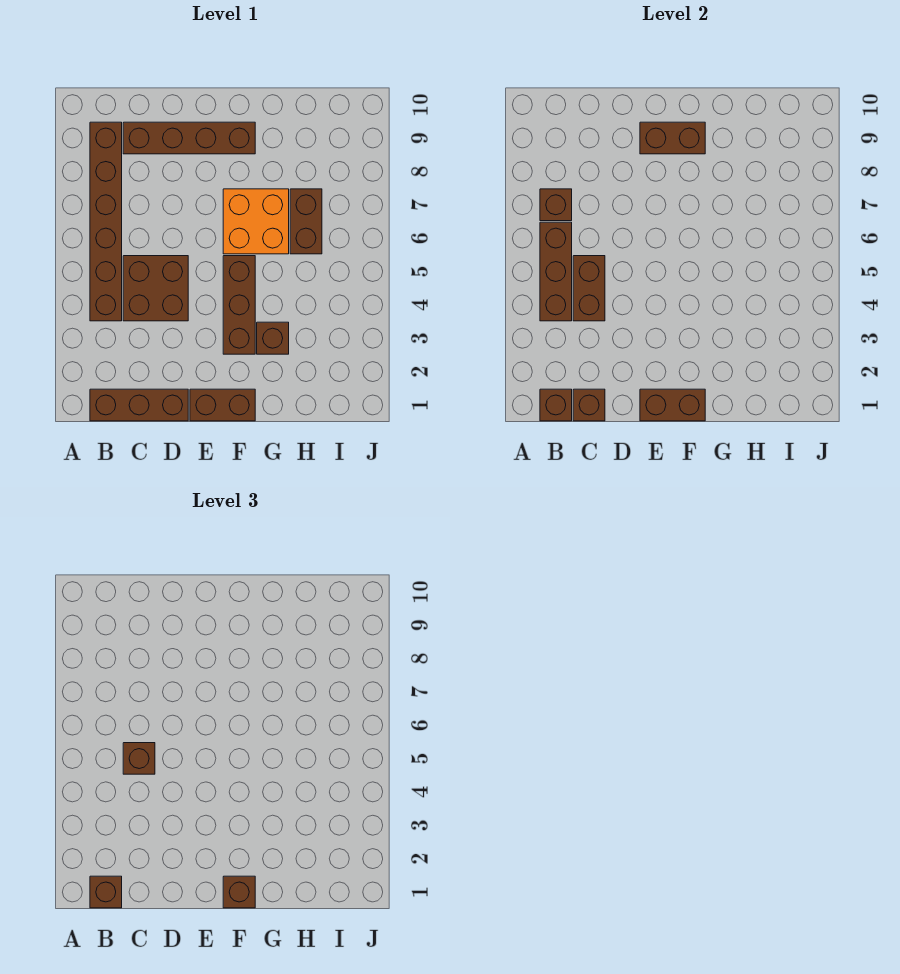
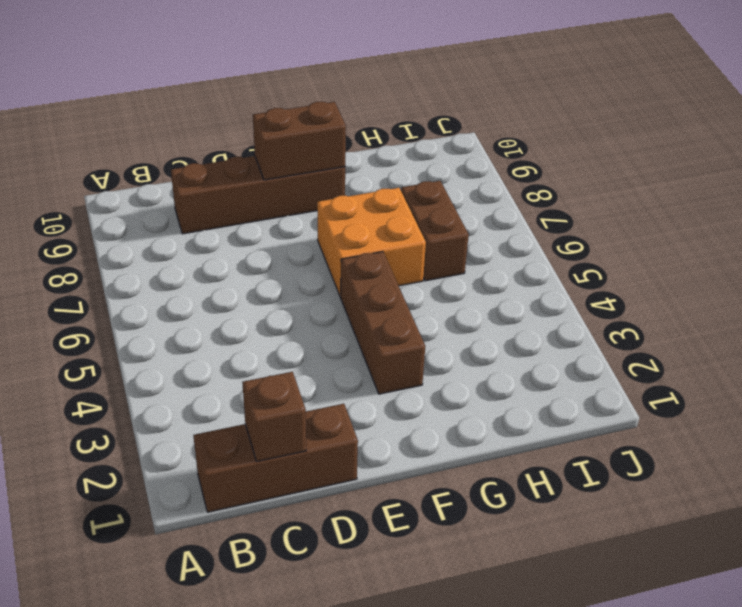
none -> brown 1x6 brick [90,122,122,321]
none -> brown 2x2 brick [123,256,188,321]
none -> brown 1x2 brick [190,389,255,421]

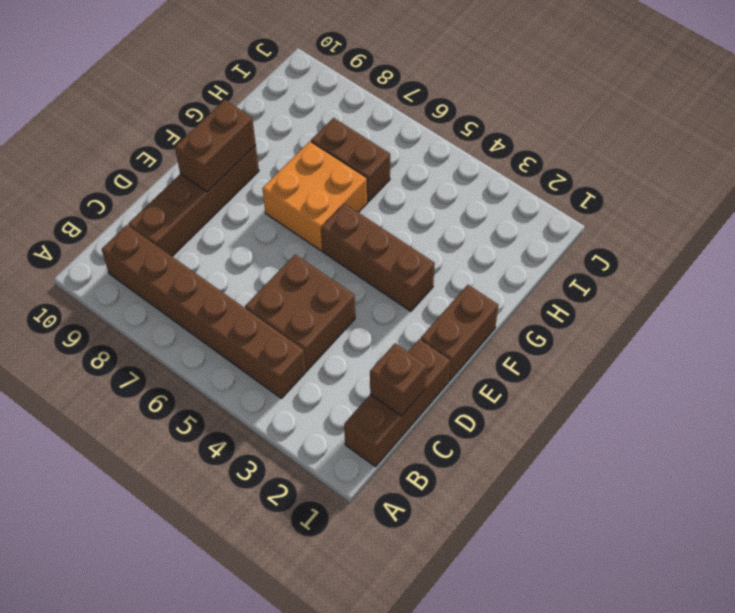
none -> brown 1x1 brick [257,322,289,354]
none -> brown 1x1 brick [540,389,572,421]
none -> brown 1x3 brick [540,222,572,321]

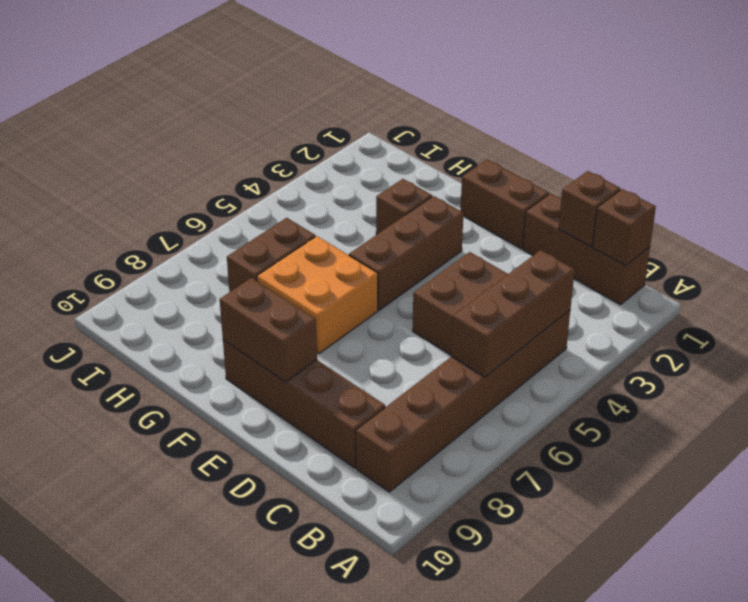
none -> brown 1x1 brick [540,189,572,221]
none -> brown 1x2 brick [573,256,605,321]
none -> brown 1x2 brick [640,389,705,421]

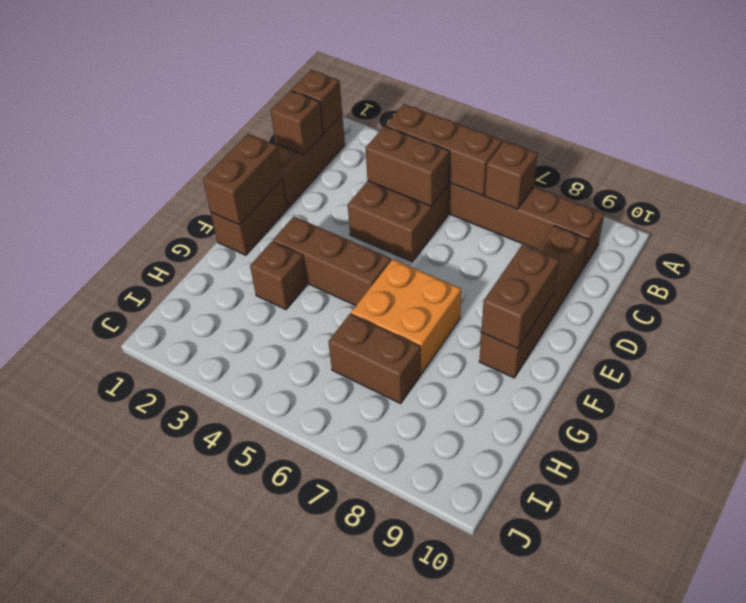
none -> brown 1x1 brick [90,876,122,908]
none -> brown 1x1 brick [123,743,155,774]
none -> brown 1x1 brick [223,876,255,908]

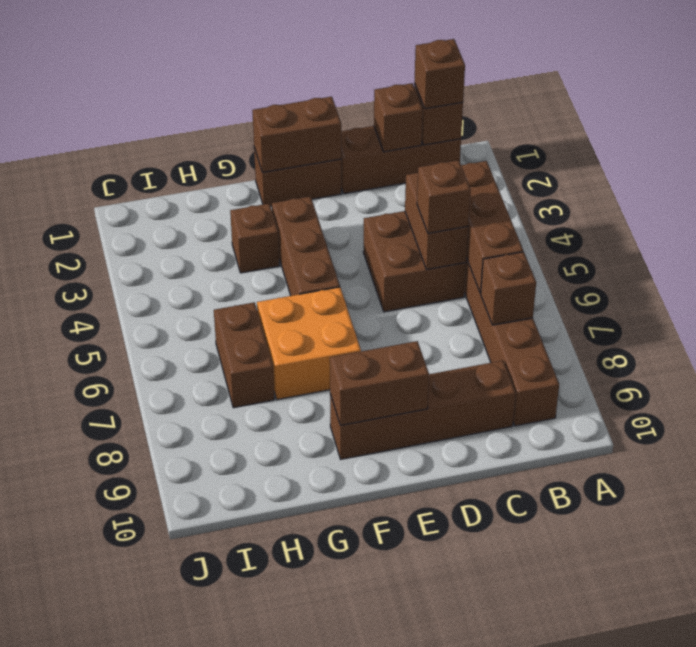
none -> brown 1x1 brick [223,876,255,908]

